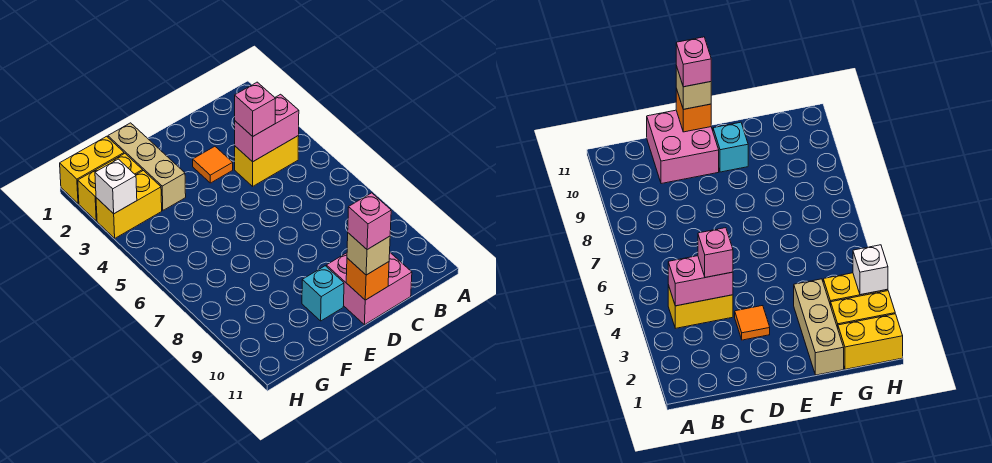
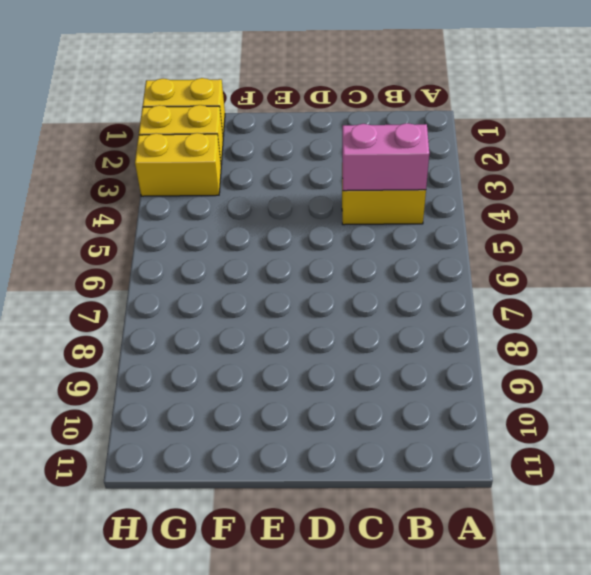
none -> pink 2x2 brick [326,253,412,325]
none -> orange 1x1 tile [193,147,233,183]
none -> cyan 1x1 brick [302,266,344,321]

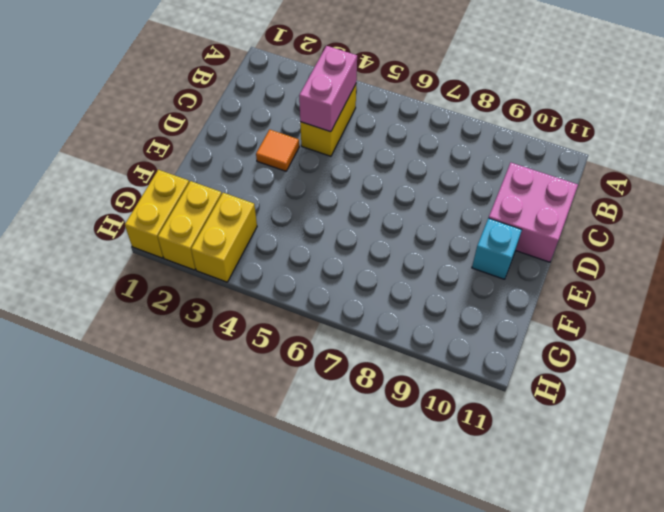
none -> tan 1x3 brick [108,123,186,210]
none -> orange 1x1 brick [346,258,389,300]
none -> white 1x1 brick [95,159,137,214]

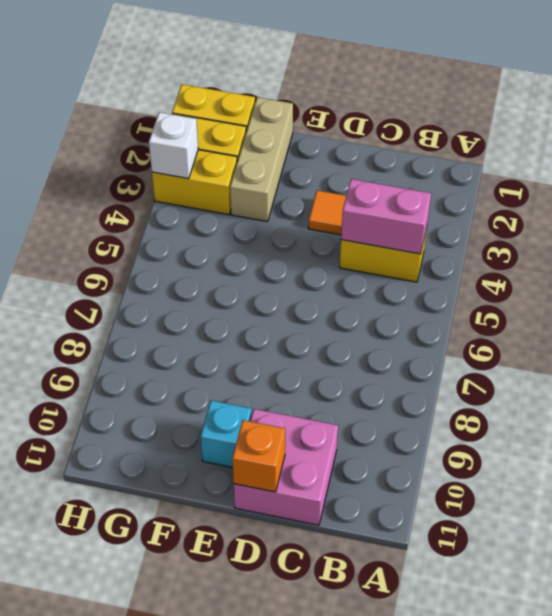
none -> pink 1x1 brick [235,82,276,136]
none -> tan 1x1 brick [347,233,390,275]
none -> pink 1x1 brick [348,193,391,250]

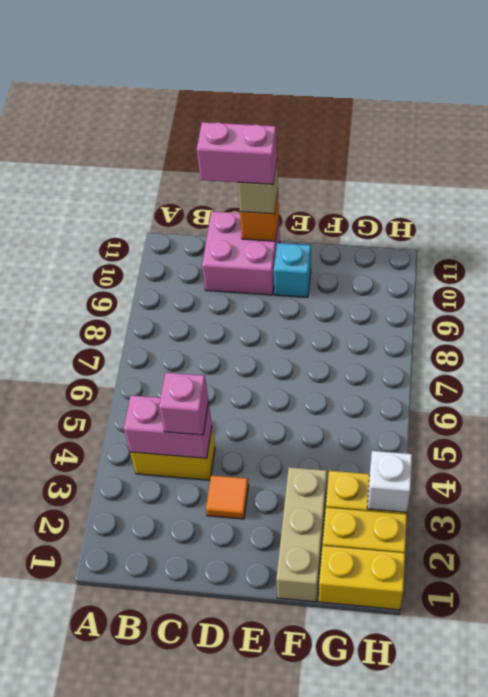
pink 1x2 brick [197,122,277,184] -> pink 1x1 brick [348,193,391,250]

